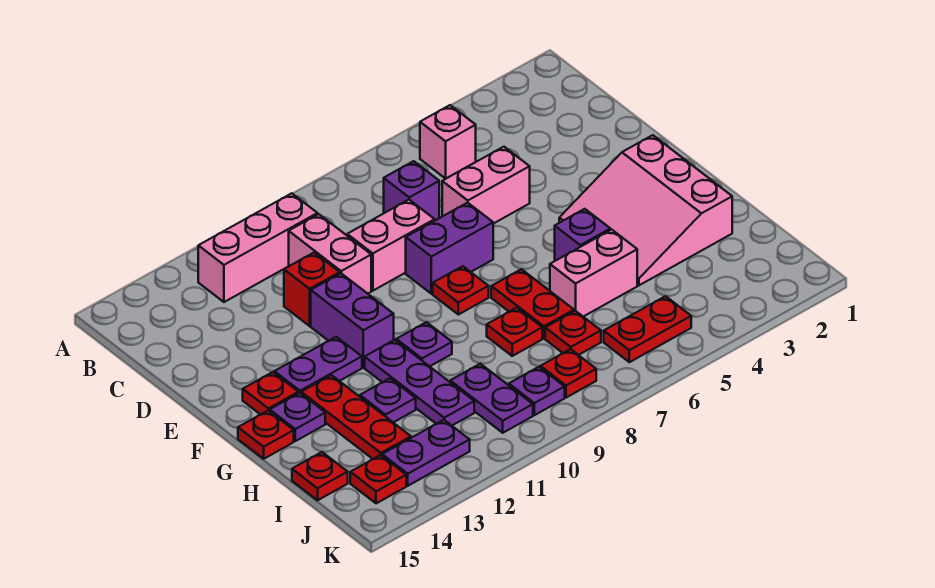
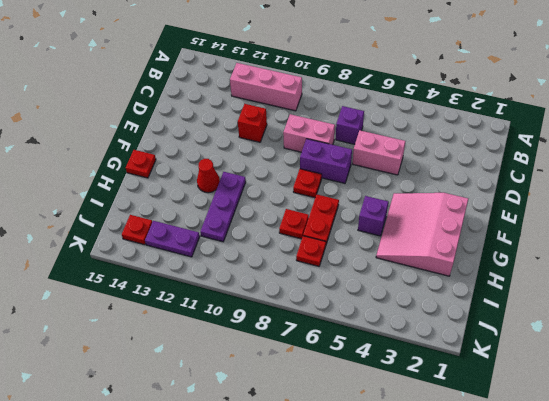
red 1x1 cone [197,159,220,193] -> none
none -> pink 1x1 brick [420,105,476,178]
none -> pink 1x2 brick [289,214,371,294]
none -> purple 1x2 brick [311,273,394,367]
none -> purple 1x2 plate [274,337,362,393]

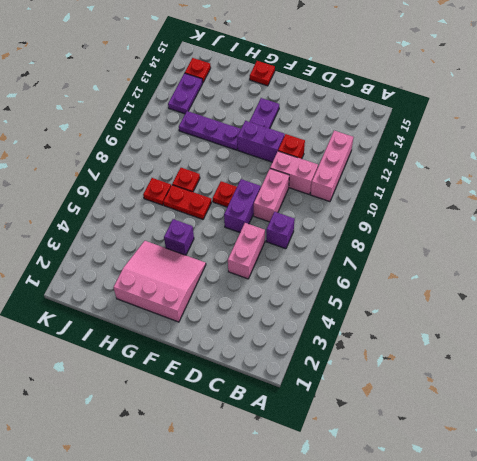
none -> pink 1x1 brick [420,105,476,178]
none -> red 1x1 plate [243,372,299,415]
none -> purple 1x1 plate [396,322,452,366]
none -> red 1x3 plate [301,375,411,459]

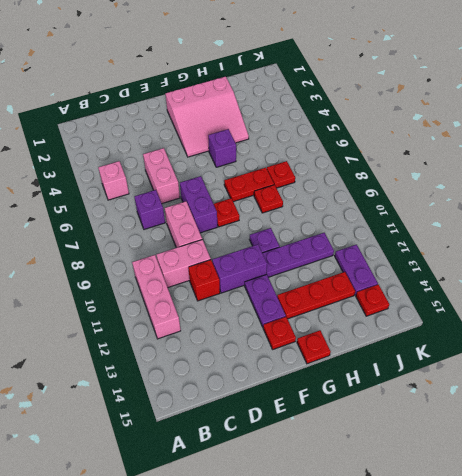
none -> purple 1x1 plate [270,393,325,441]
none -> pink 1x2 brick [550,230,637,317]
none -> purple 1x1 plate [360,378,416,423]
none -> purple 1x2 plate [450,364,533,433]

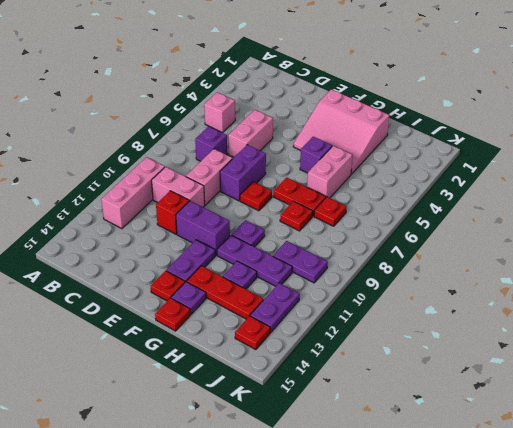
none -> red 1x1 plate [292,452,348,500]
none -> red 1x2 plate [604,296,691,362]
none -> red 1x1 plate [540,349,596,398]
none -> purple 1x1 plate [509,367,565,415]

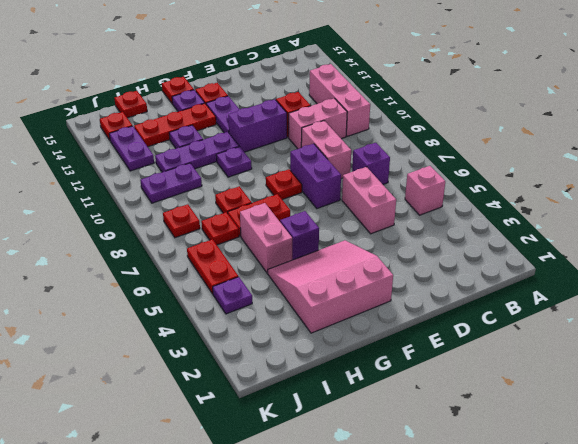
purple 1x1 plate [213,277,252,314] -> purple 1x1 plate moved to [509,367,565,415]

